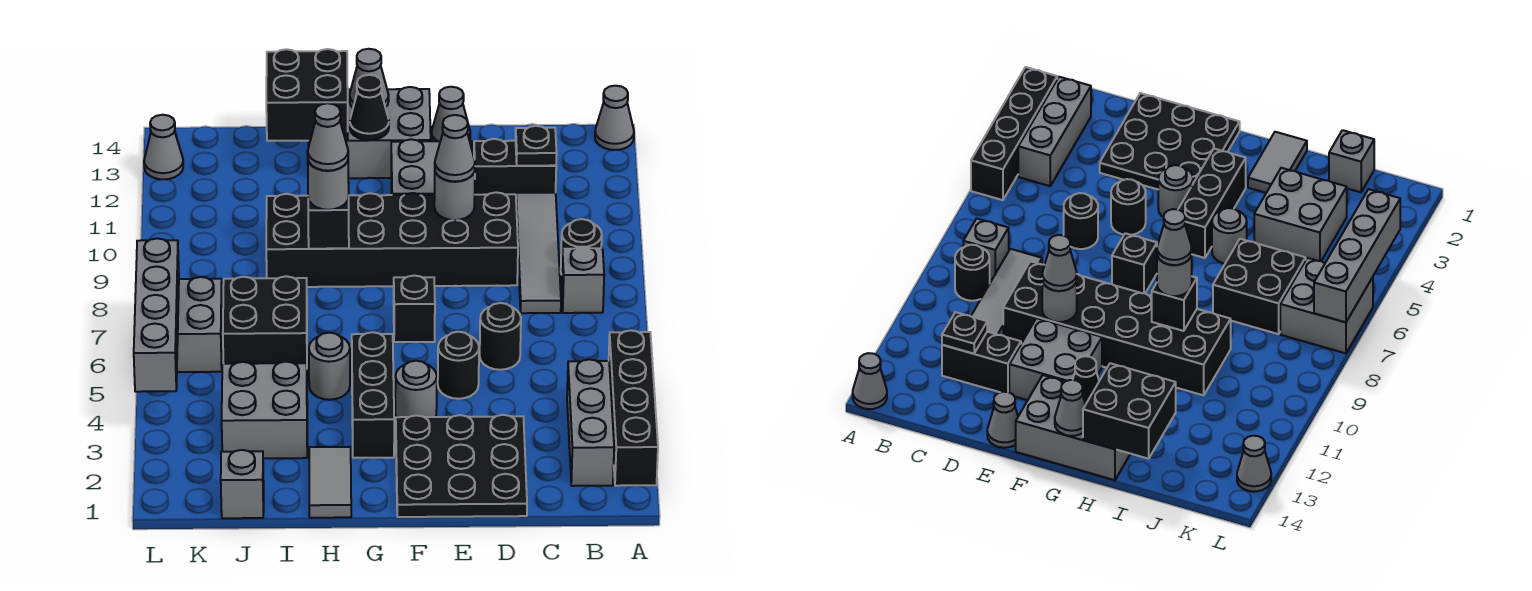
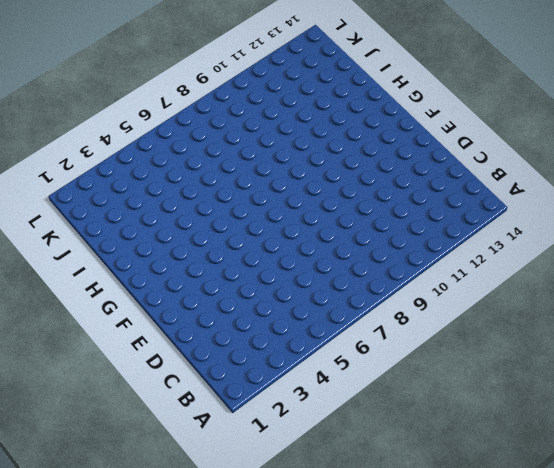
none -> black 1x4 brick [609,330,658,486]
none -> grey 1x1 cone [595,86,634,150]
none -> grey 1x3 brick [567,359,614,486]
none -> grey 1x1 brick [561,247,604,313]

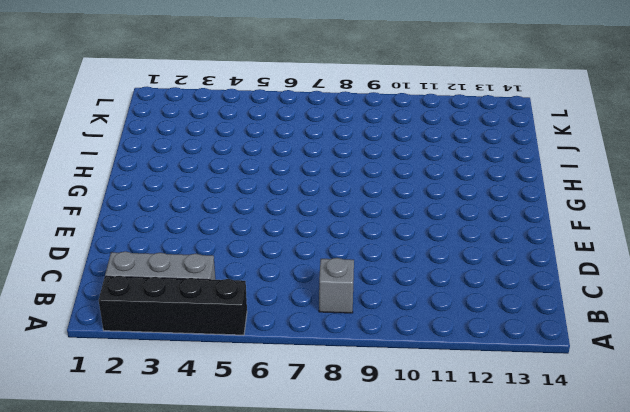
none -> grey 1x1 cone [595,86,634,150]
none -> black 1x1 round brick [561,219,602,274]
none -> grey 1x4 tile [516,193,561,313]
none -> black 1x2 brick [474,139,556,195]

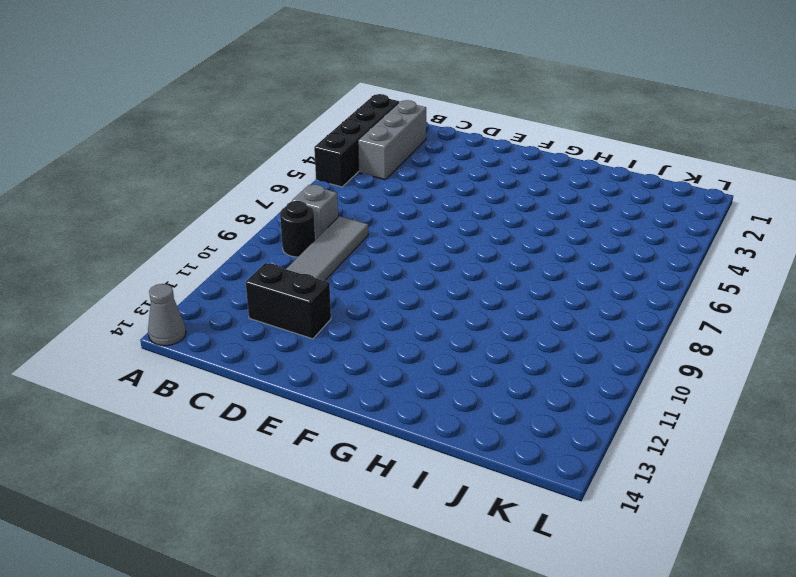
none -> black 3x3 plate [396,415,527,517]
none -> black 1x1 round brick [480,303,521,370]
none -> black 2x6 brick [266,192,518,287]
none -> black 1x1 round brick [438,332,479,399]

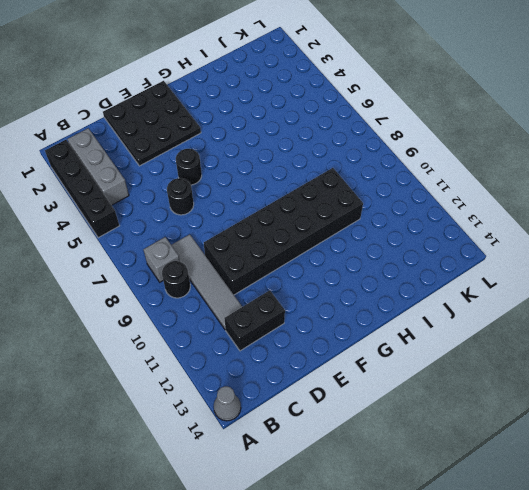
none -> grey 2x2 brick [391,139,472,195]
none -> grey 1x1 cone [431,87,470,141]
none -> grey 1x1 round brick [395,361,437,417]
none -> black 1x1 brick [394,276,435,342]

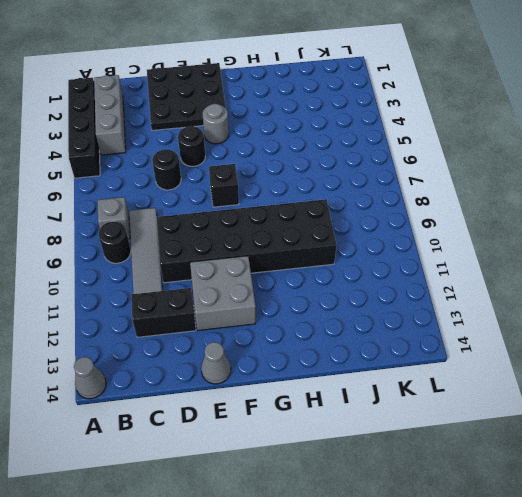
none -> grey 2x3 brick [308,87,431,178]
none -> black 1x3 brick [352,332,394,458]
none -> grey 1x2 tile [309,447,351,518]
none -> grey 1x1 round brick [309,333,350,400]

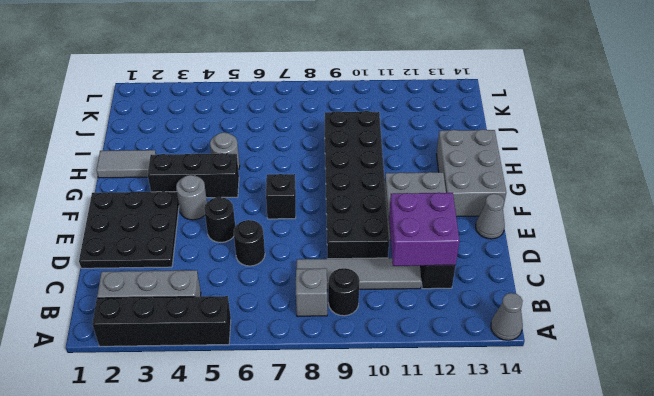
purple 2x2 brick [389,193,460,266] -> black 1x1 plate [516,126,557,166]
none -> grey 2x2 brick [222,362,307,458]
none -> black 2x2 brick [223,276,307,364]
none -> grey 1x1 brick [221,450,264,518]
none -> grey 2x2 brick [177,277,222,372]

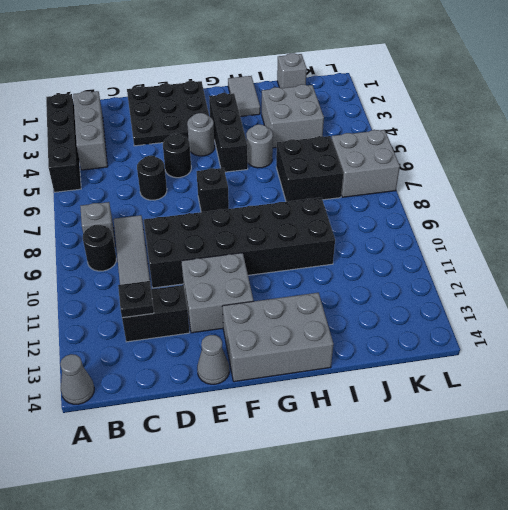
none -> grey 1x1 cone [144,115,183,179]
none -> grey 1x1 round brick [434,170,475,220]
none -> black 1x1 cone [350,75,389,140]
none -> grey 1x1 cone [349,49,389,108]

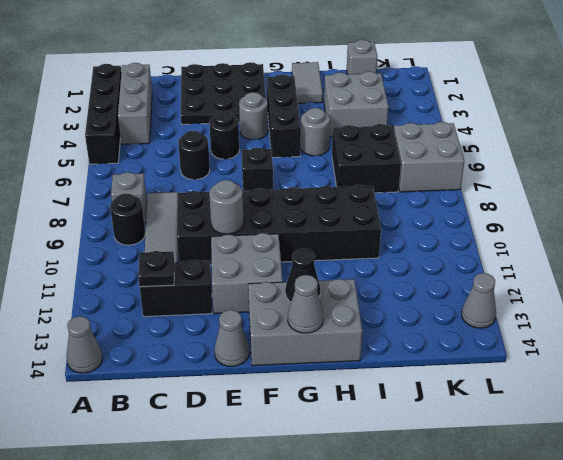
none -> black 1x1 brick [308,197,349,249]
none -> black 2x2 brick [266,49,348,141]
none -> grey 1x4 brick [134,238,179,392]
none -> grey 1x1 cone [435,115,475,182]

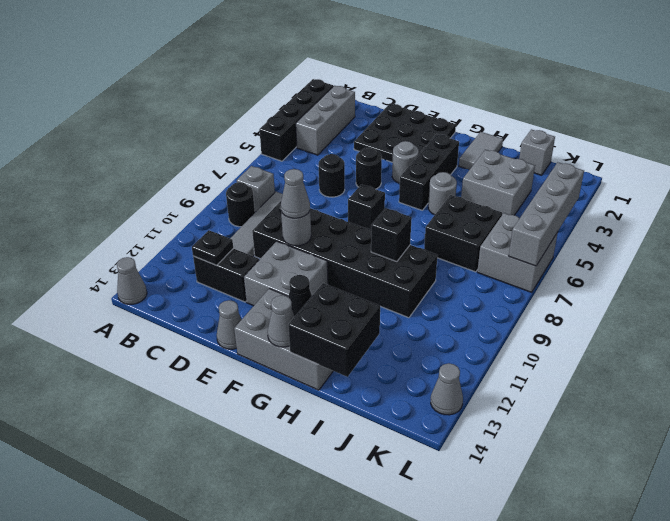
none -> grey 1x1 round brick [308,161,349,210]
none -> grey 1x1 cone [308,103,348,171]

